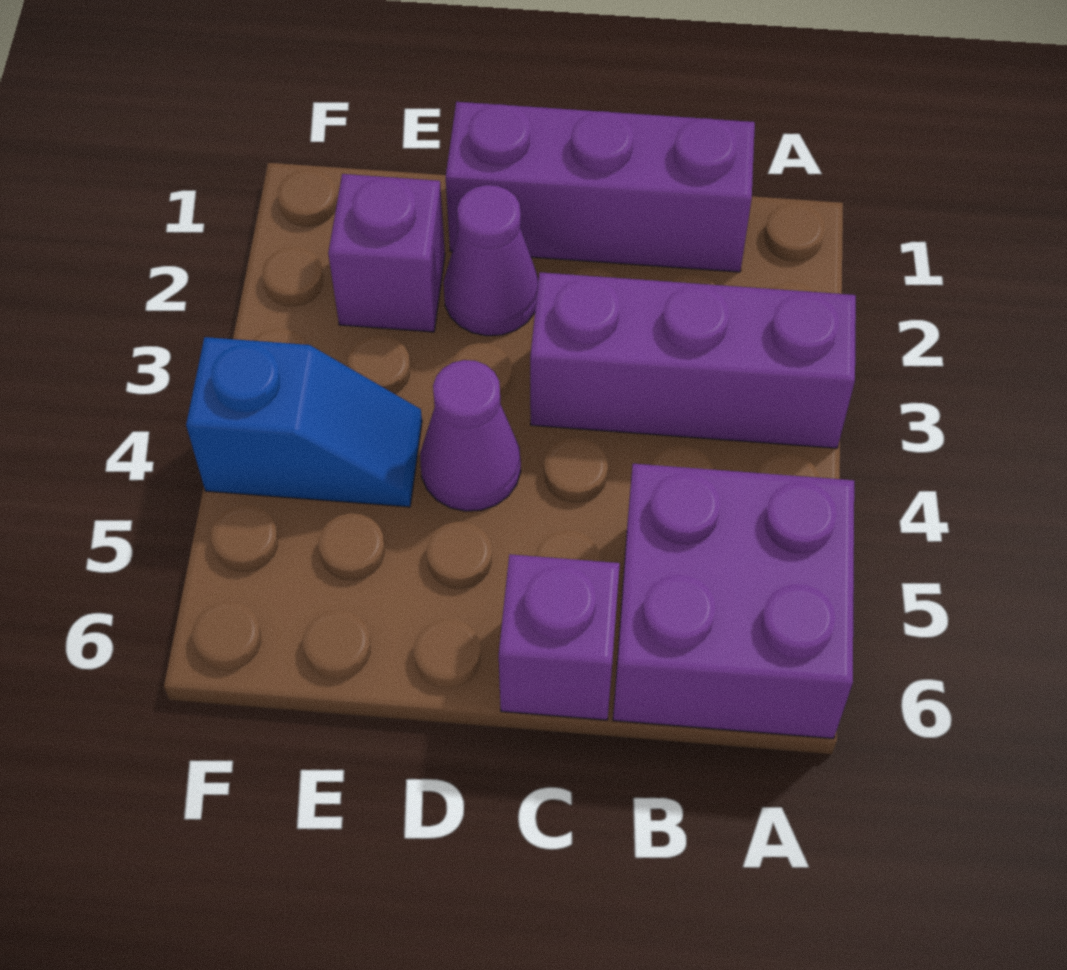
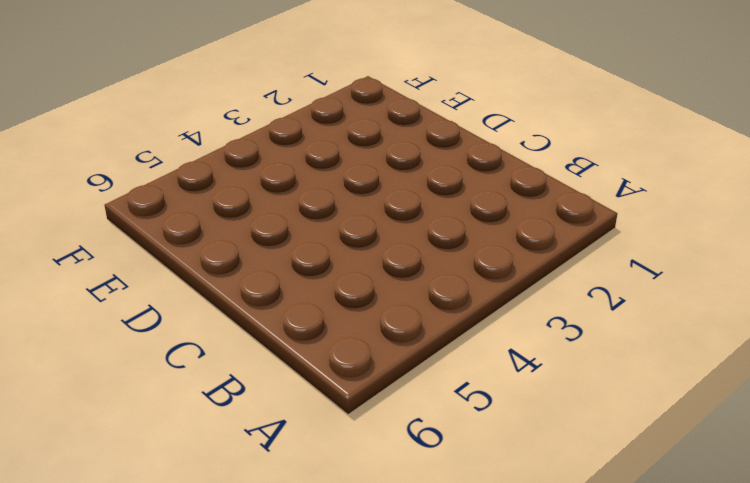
none -> purple 1x3 brick [530,272,856,448]
none -> purple 2x2 brick [613,464,854,739]

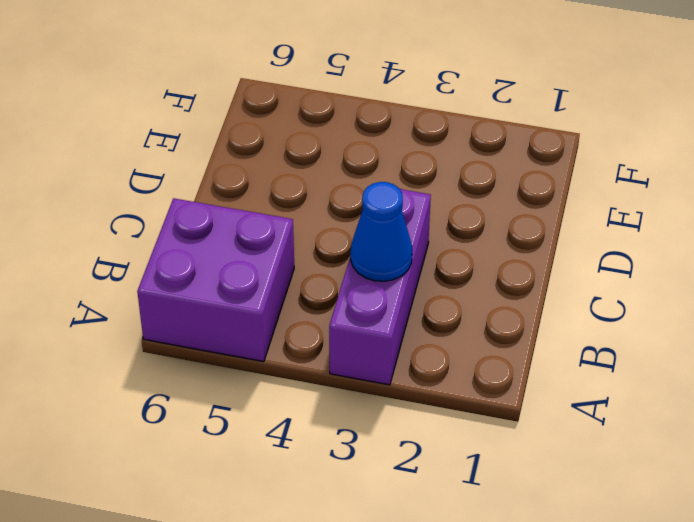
blue 1x1 cone [350,182,412,281] -> none
none -> purple 1x3 brick [446,102,755,272]
none -> purple 1x1 brick [499,554,620,720]

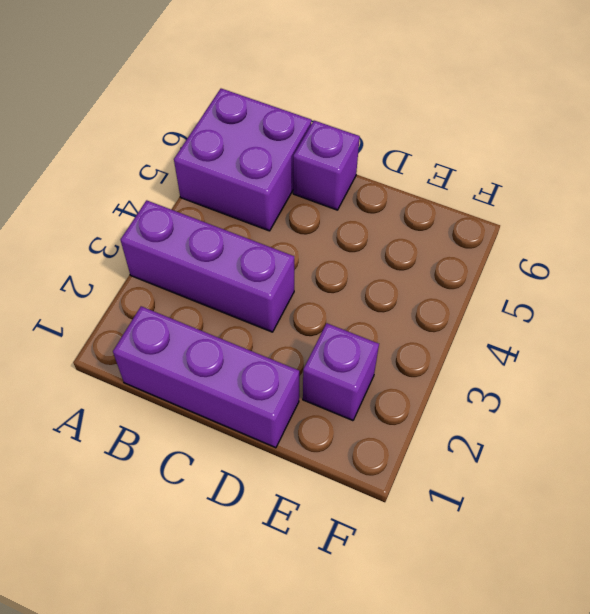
none -> purple 1x1 cone [444,185,538,336]
none -> purple 1x1 cone [420,360,521,511]

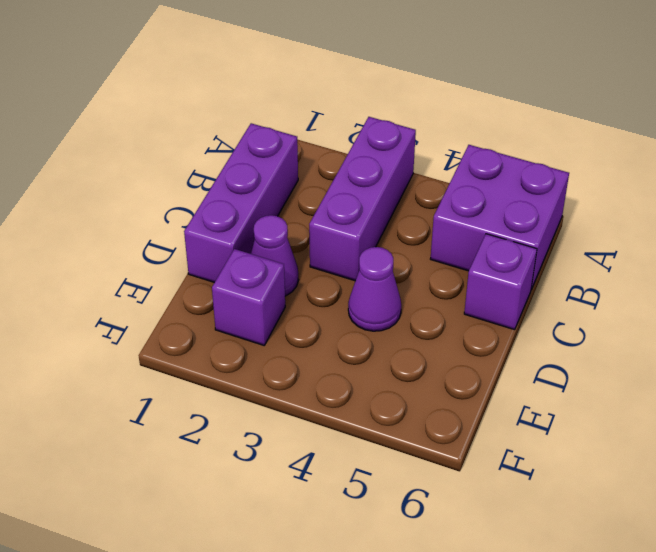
none -> blue 1x2 slope [186,337,422,507]

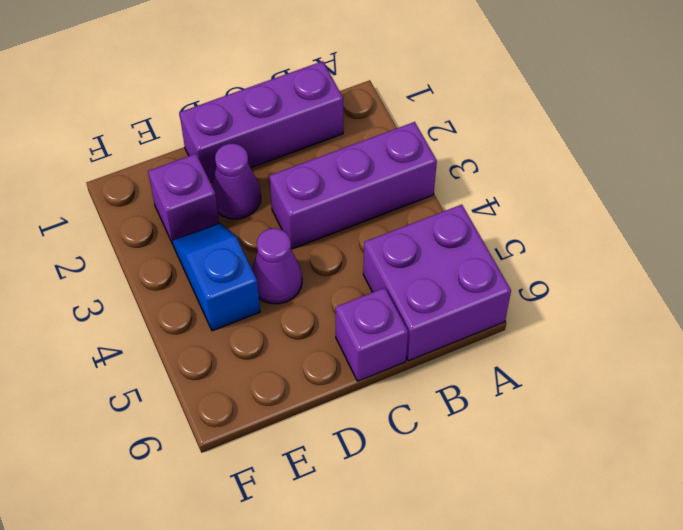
blue 1x2 slope [173,223,260,331] -> blue 1x2 slope turned to [186,337,422,507]

